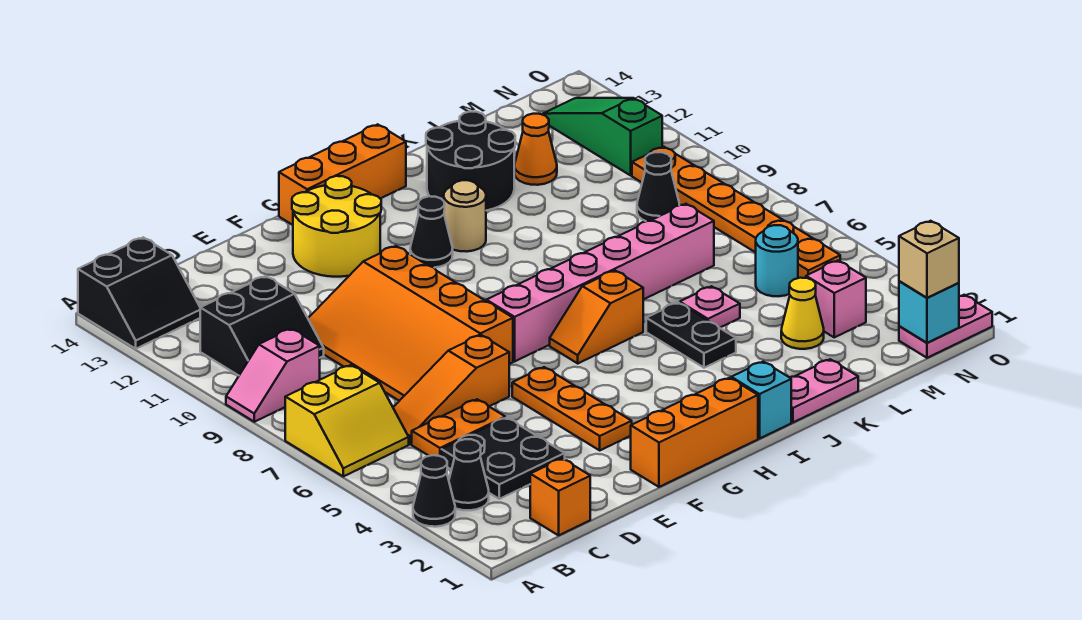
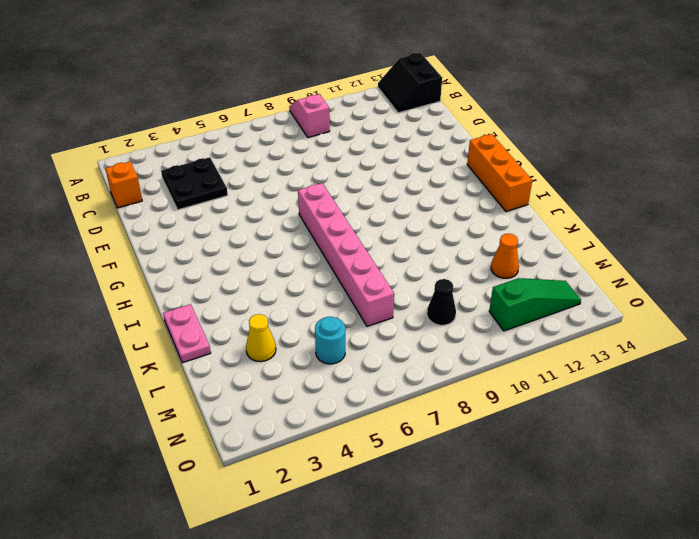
none -> black 1x1 cone [413,455,455,527]
none -> yellow 2x2 slope [285,365,409,476]
none -> black 1x1 cone [449,439,489,510]
none -> black 2x2 slope [200,276,324,375]

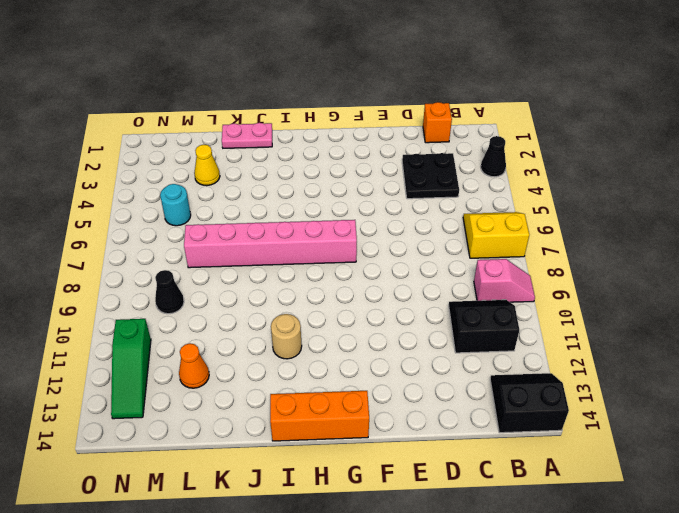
none -> black 1x1 cone [449,439,489,510]
none -> orange 1x2 plate [412,399,505,456]
none -> orange 1x3 slope [393,335,509,444]
none -> orange 3x4 slope [308,246,513,401]

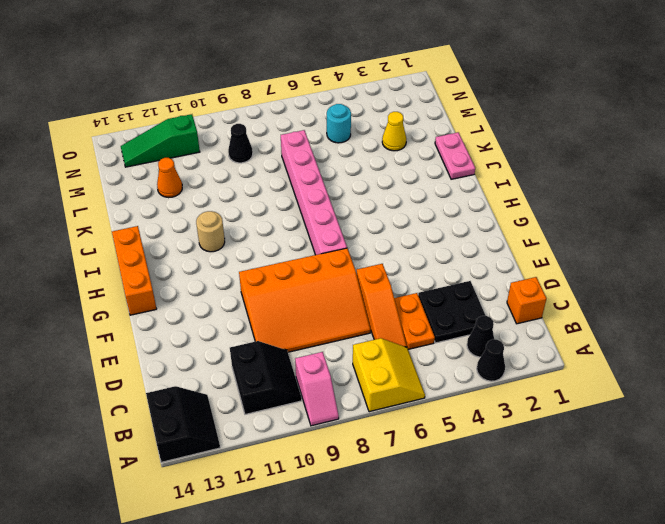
none -> orange 1x3 brick [631,378,758,487]
none -> orange 1x3 plate [512,367,632,450]
none -> yellow 2x2 round brick [292,176,381,277]
none -> orange 1x2 slope [550,270,643,363]

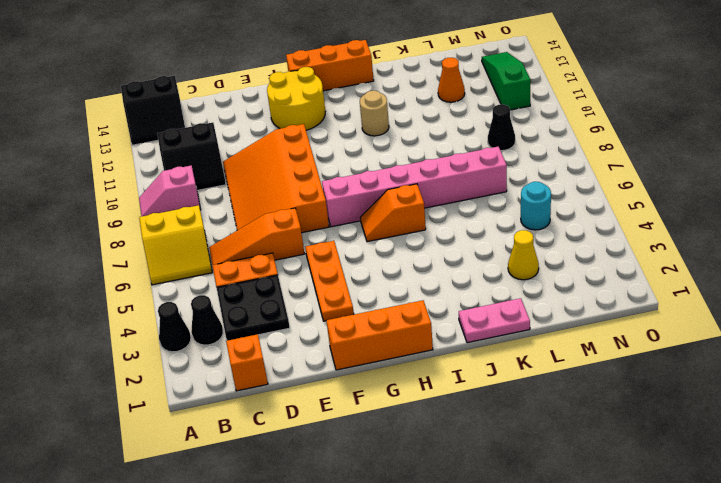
none -> black 1x1 cone [410,196,453,268]
none -> cyan 1x1 brick [731,362,791,439]
none -> black 1x2 plate [646,303,736,368]
none -> black 2x2 round brick [426,112,515,211]

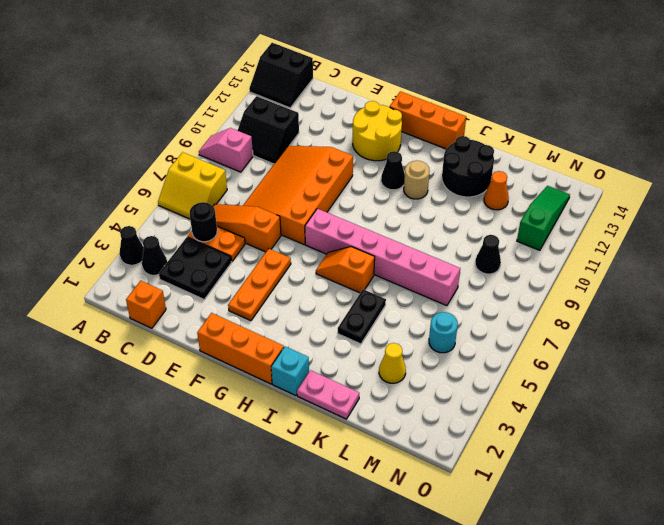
black 1x1 round brick [190,202,217,242] -> none
none -> pink 1x1 plate [680,286,740,328]
none -> pink 1x1 brick [806,261,866,337]
none -> pink 1x2 plate [899,295,992,358]
none -> orange 1x6 plate [632,147,840,278]

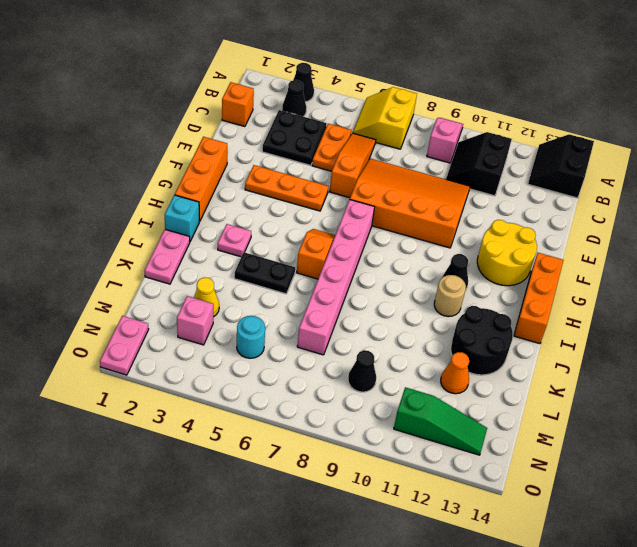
pink 1x1 plate [218,224,251,257] -> pink 1x1 plate moved to [680,286,740,328]
none -> orange 1x6 plate [632,147,840,278]
none -> cyan 1x1 brick [899,281,959,343]
none -> tan 1x1 brick [899,221,959,298]

